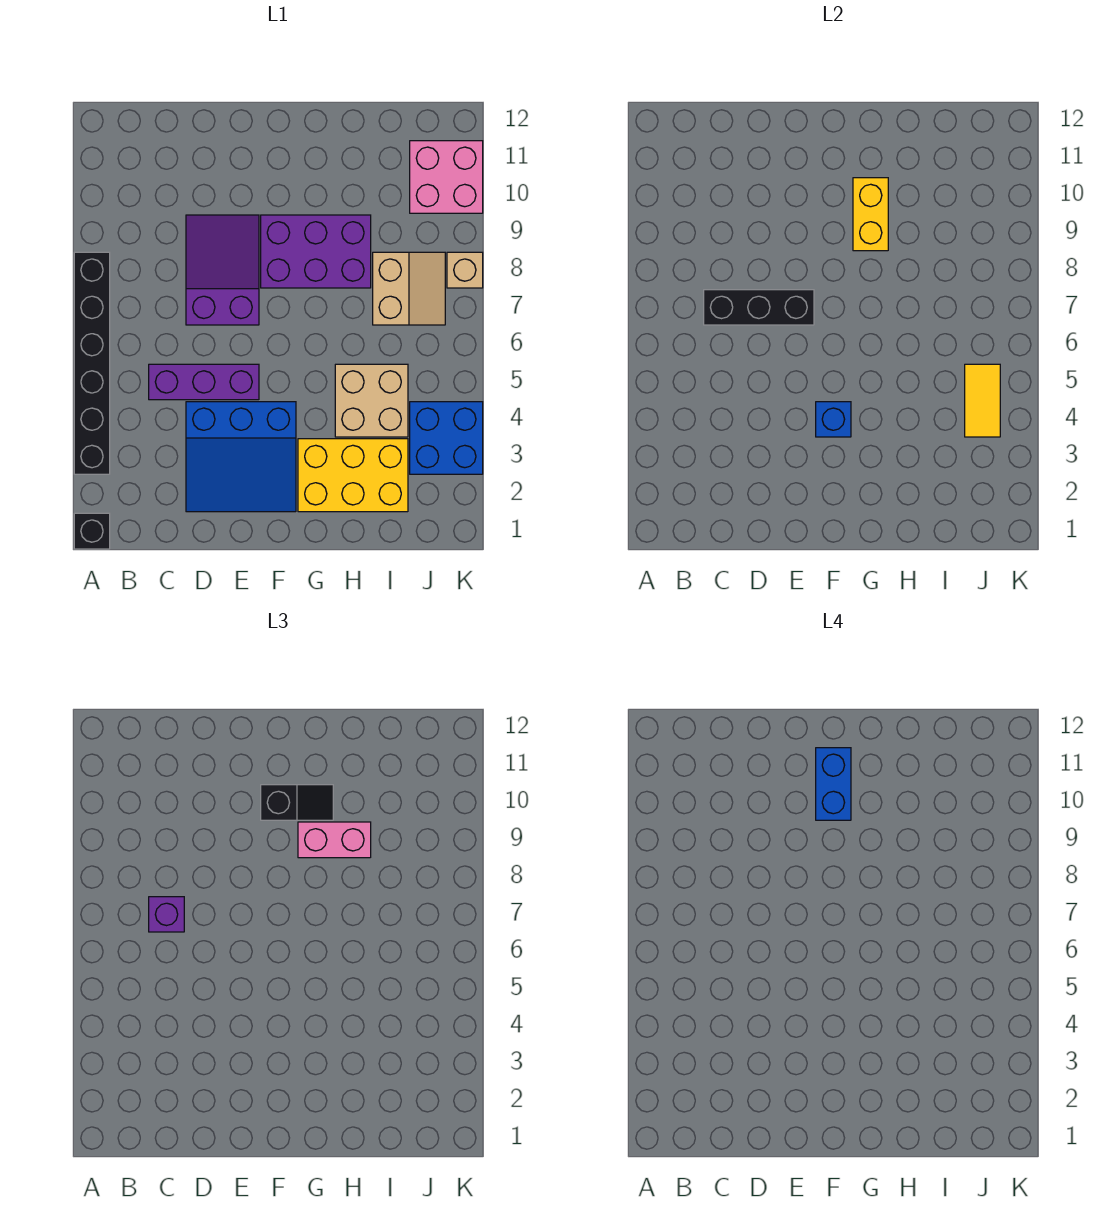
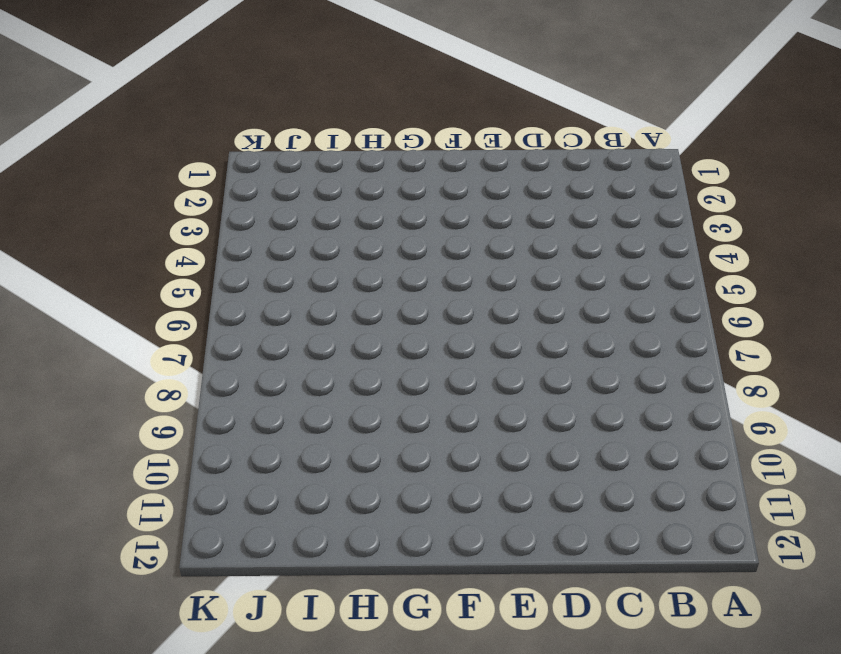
none -> black 1x1 brick [74,513,110,549]
none -> black 1x6 brick [74,252,110,474]
none -> purple 1x3 brick [149,364,259,400]

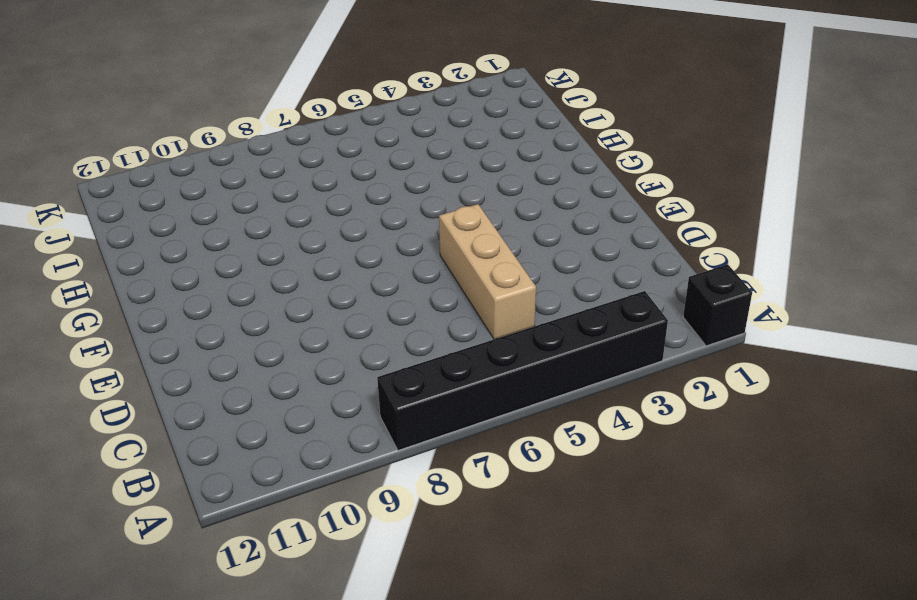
tan 1x3 brick [439,204,536,339] -> purple 1x3 brick [149,364,259,400]
none -> blue 3x3 slope [186,402,296,512]
none -> purple 2x3 slope [186,215,259,325]
none -> purple 2x3 brick [261,215,371,288]

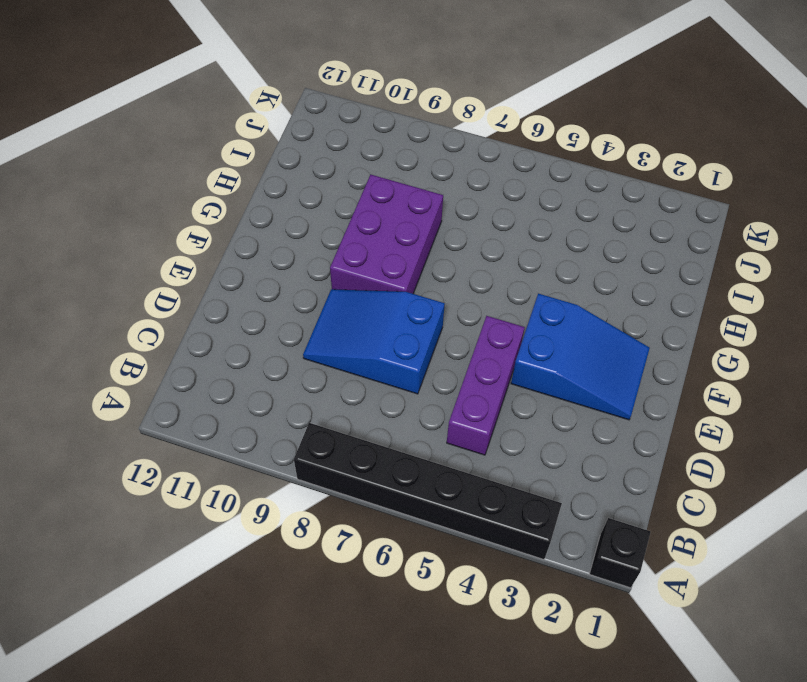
blue 2x3 slope [303,289,445,394] -> purple 2x3 slope [186,215,259,325]
blue 2x3 slope [511,294,650,420] -> blue 3x3 slope [186,402,296,512]
none -> yellow 2x3 brick [298,439,408,512]
none -> tan 2x2 brick [335,364,408,437]
none -> tan 2x2 slope [373,252,445,325]

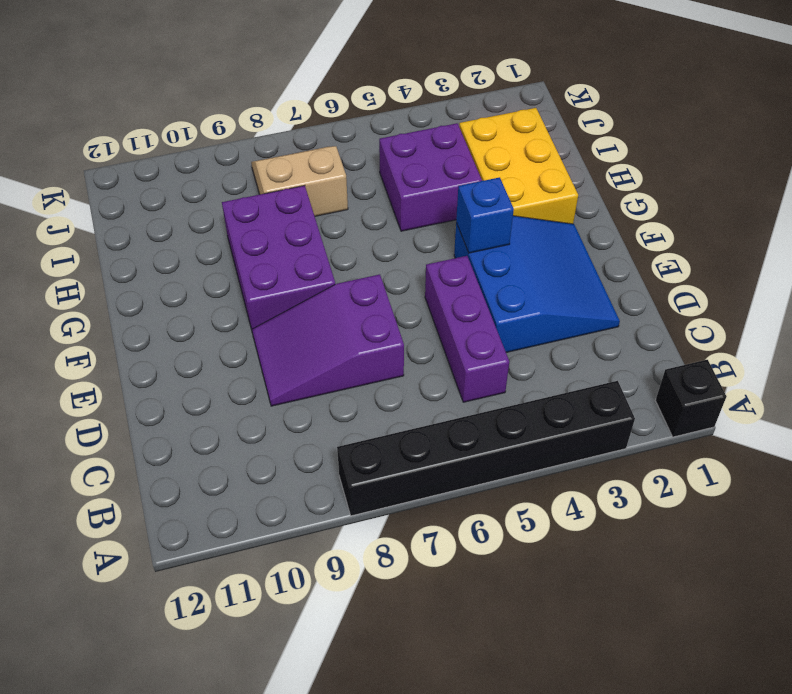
purple 2x2 brick [379,123,482,231] -> tan 2x2 brick [335,364,408,437]
none -> blue 2x2 brick [410,402,483,474]
none -> pink 2x2 brick [410,141,483,213]
none -> tan 1x1 brick [447,252,483,288]

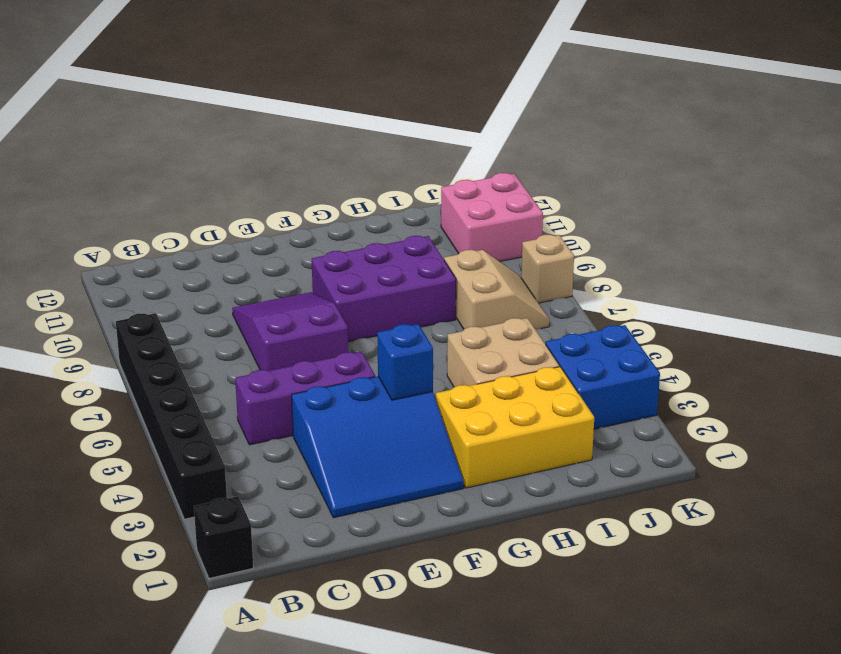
none -> black 1x3 brick [704,290,814,325]
none -> yellow 1x2 brick [853,178,888,251]
none -> yellow 1x2 tile [965,364,1000,437]

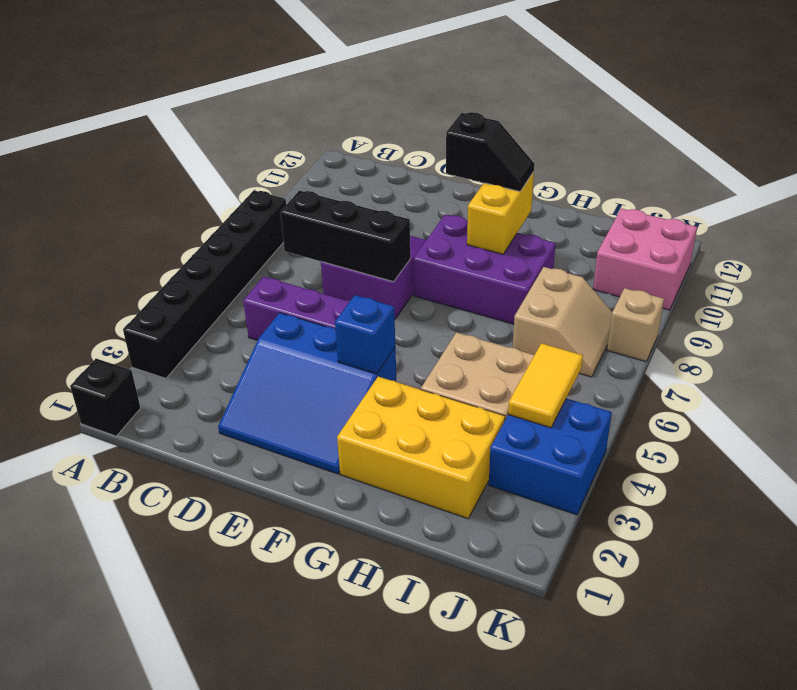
none -> purple 1x1 brick [149,897,184,932]
none -> pink 1x2 brick [298,822,371,858]
none -> blue 1x2 brick [816,748,851,820]

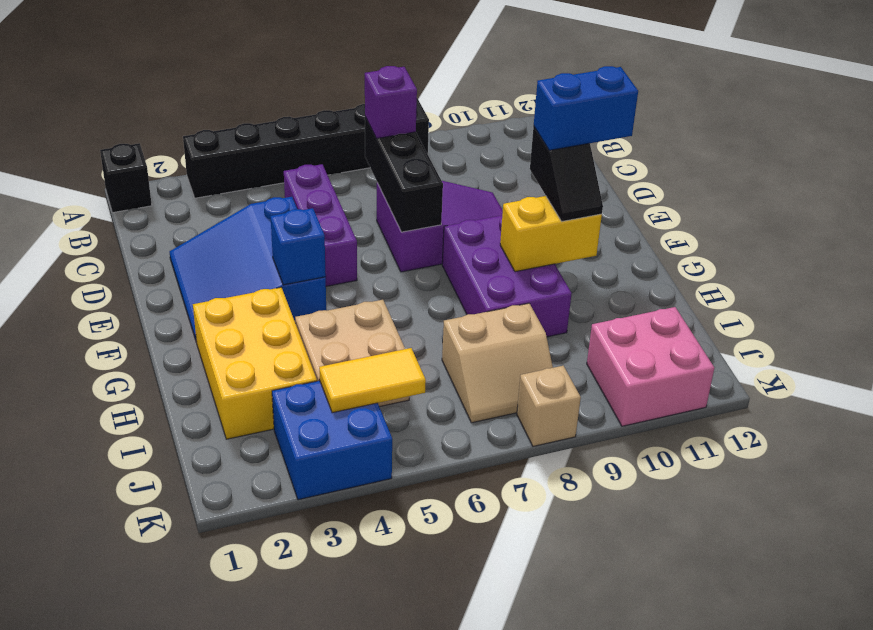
none -> pink 1x2 brick [298,822,371,858]

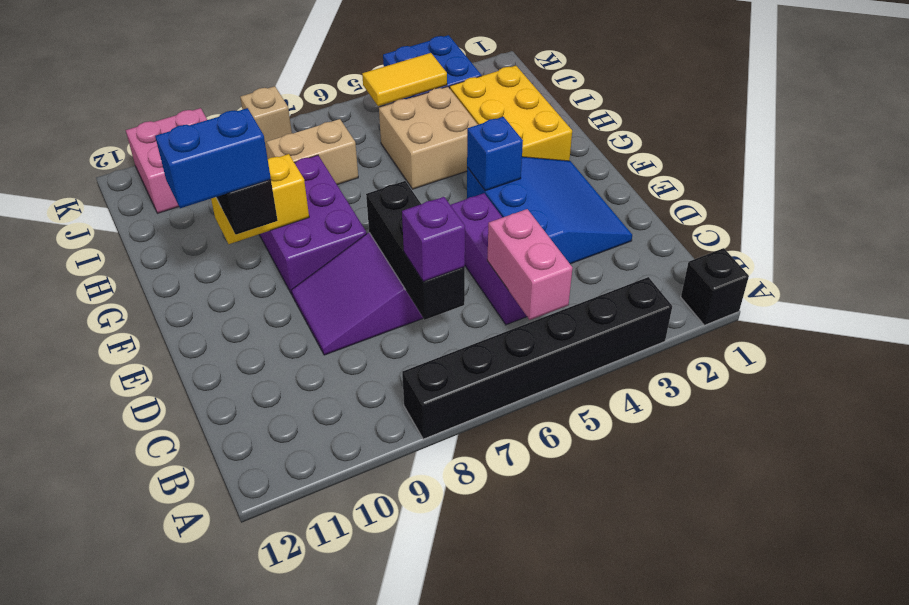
pink 1x2 brick [487,209,572,320] -> pink 1x2 brick moved to [298,822,371,858]

